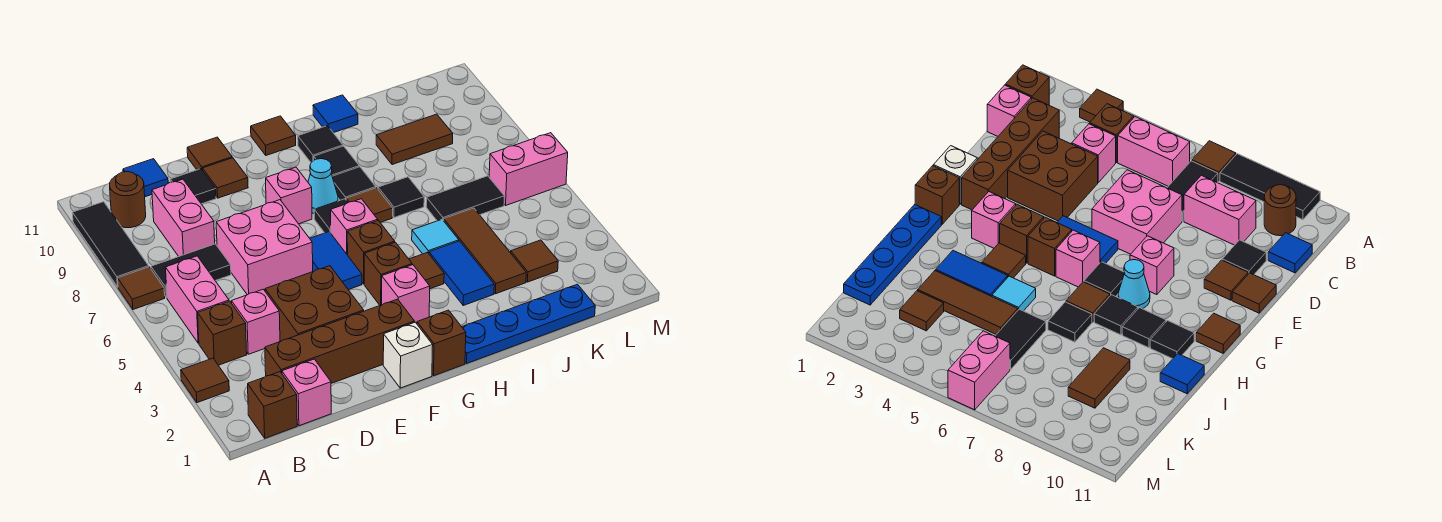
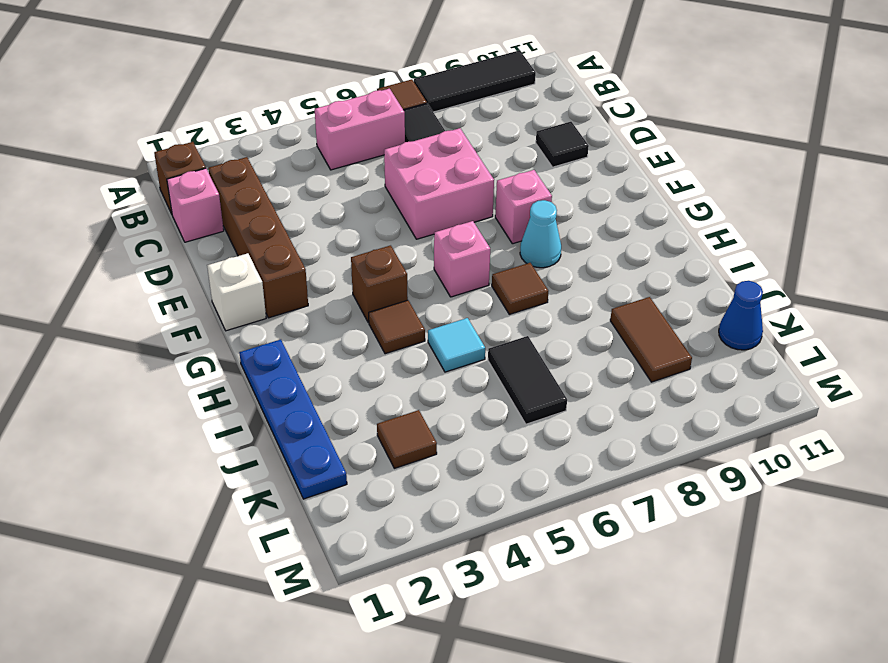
blue 1x1 cone [719,281,763,350] -> none
none -> brown 1x1 tile [181,358,229,403]
none -> brown 1x1 brick [198,301,247,365]
none -> brown 1x1 round brick [110,171,146,228]
none -> pink 1x1 brick [231,289,280,354]

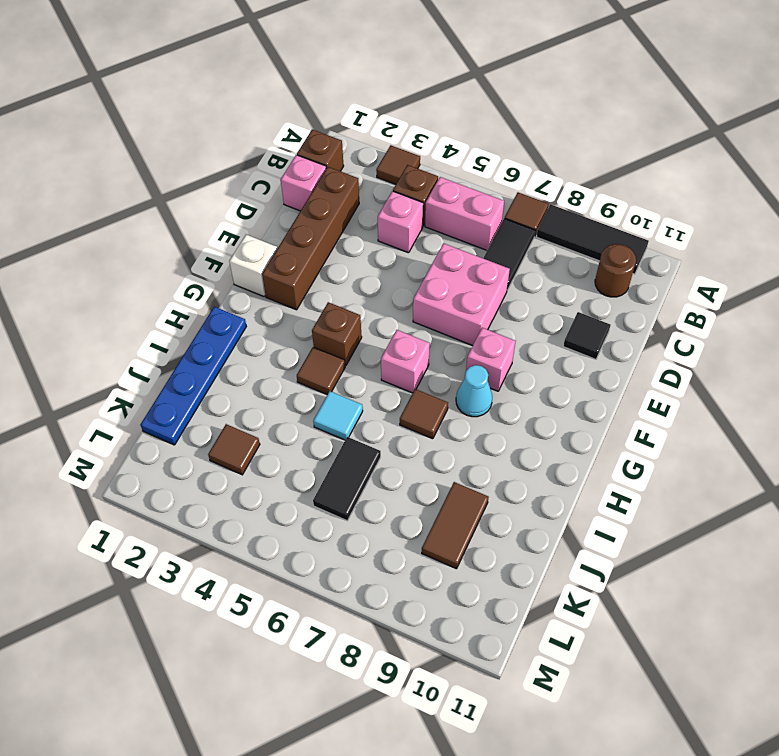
none -> pink 1x2 brick [152,179,215,256]
none -> blue 1x1 tile [123,159,168,197]
none -> brown 2x2 brick [265,266,364,341]
none -> brown 1x1 tile [203,158,248,198]

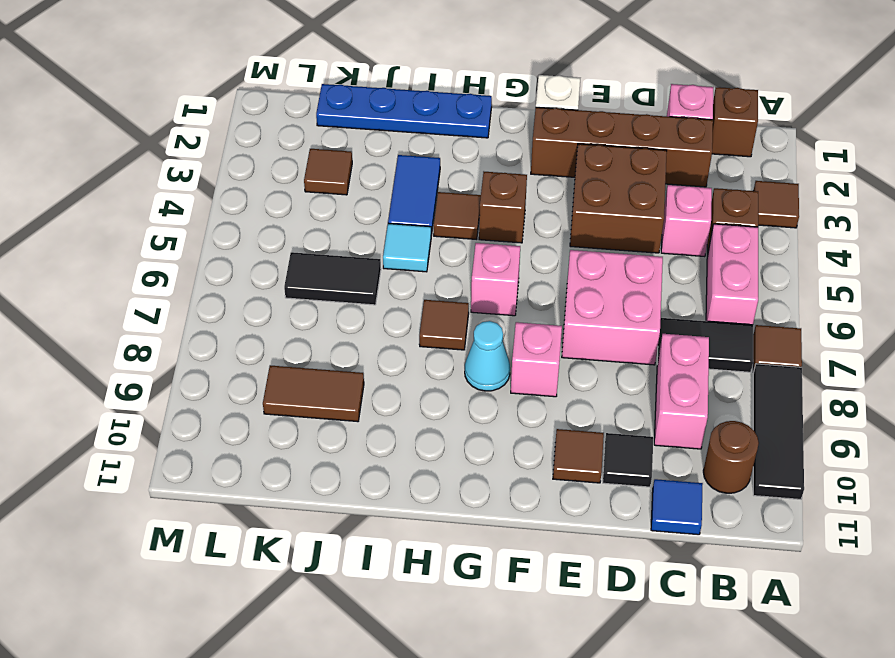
none -> brown 1x1 tile [187,137,232,170]
none -> blue 1x2 tile [310,232,362,290]
none -> brown 1x1 brick [417,310,466,376]
none -> pink 1x1 brick [382,265,430,323]

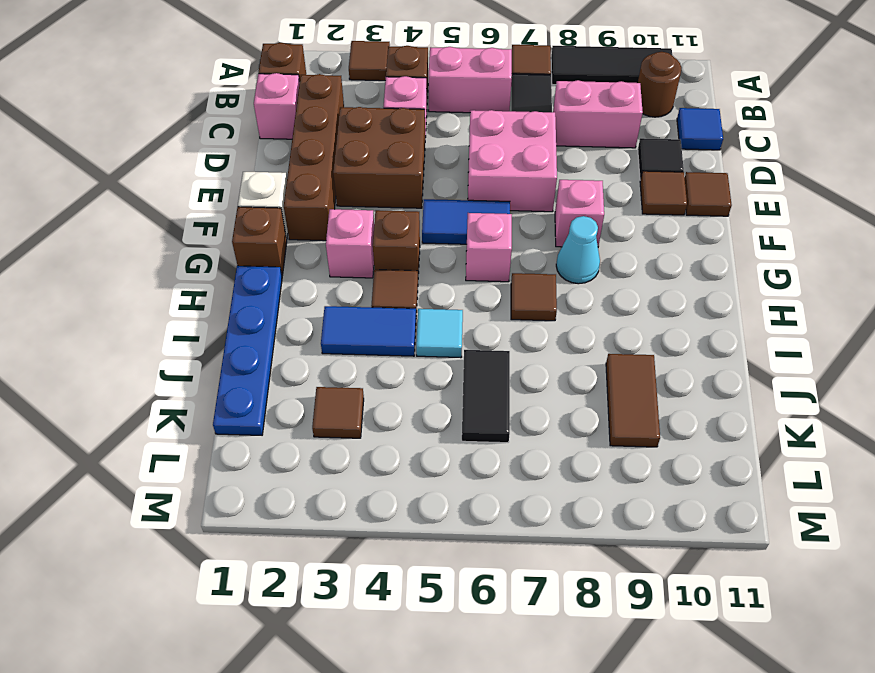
none -> brown 1x1 brick [347,221,395,284]
none -> black 1x1 tile [314,199,348,233]
none -> brown 1x1 tile [251,116,296,155]
none -> black 1x1 tile [332,167,376,200]

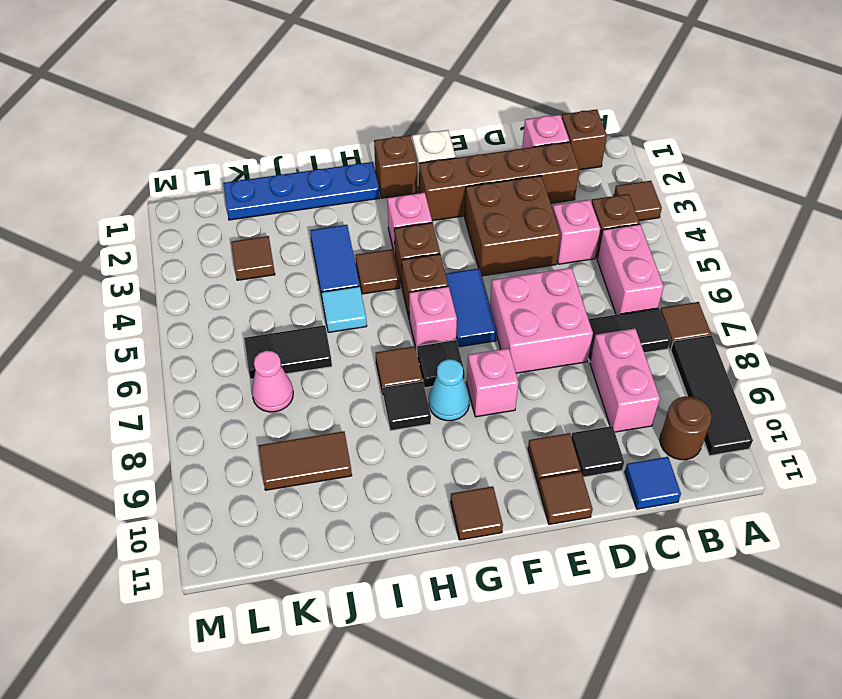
pink 1x1 cone [252,351,293,412] -> none
none -> black 1x1 tile [314,146,359,176]
none -> black 1x1 tile [298,126,343,162]
none -> black 1x1 tile [378,177,424,218]
none -> blue 1x1 tile [313,95,358,133]

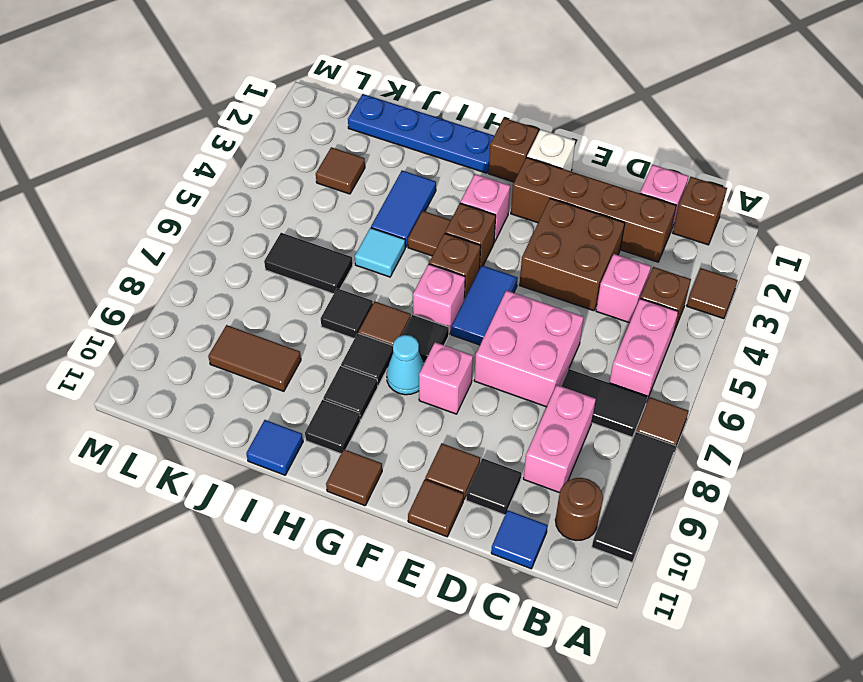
none -> brown 1x3 tile [444,208,526,294]
none -> pink 1x2 brick [489,133,568,205]

